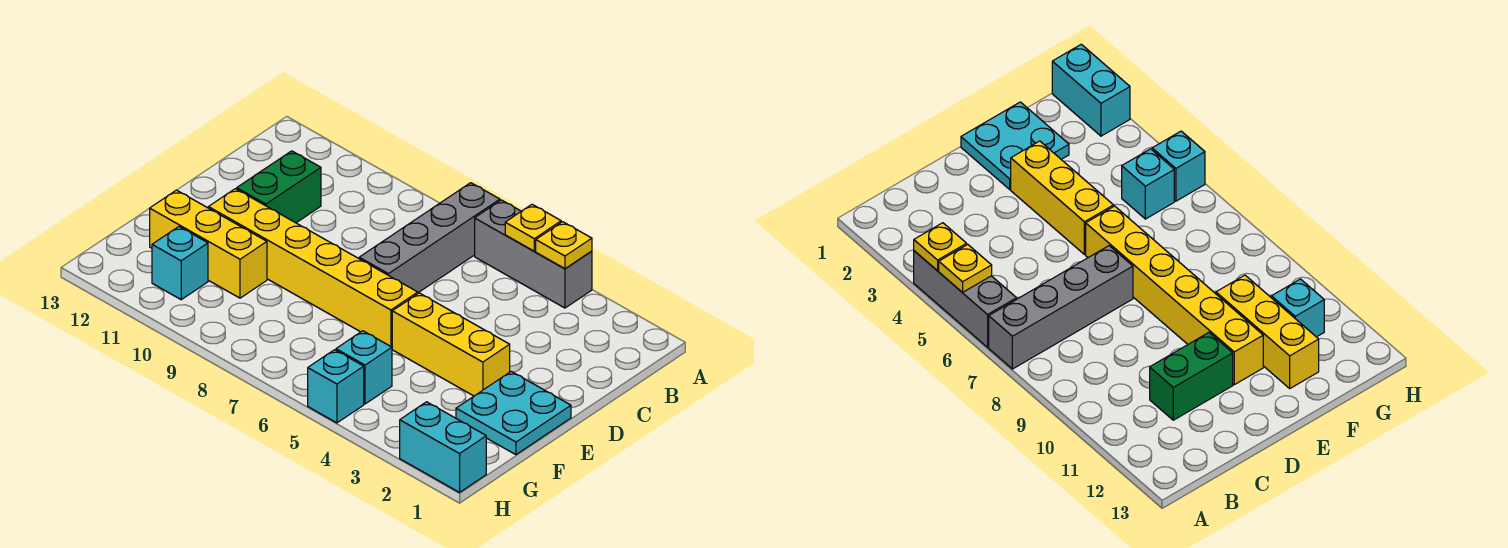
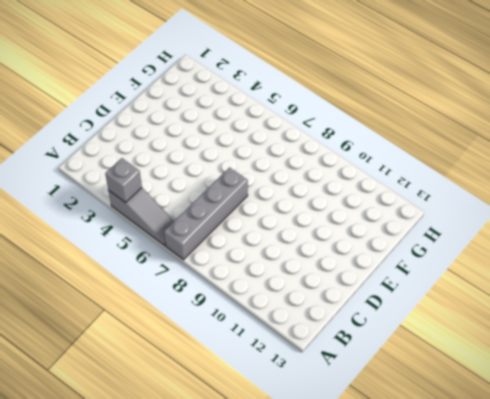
grey 1x3 slope [108,188,174,246] -> grey 1x3 brick [475,200,592,308]
grey 1x1 brick [105,158,142,203] -> yellow 1x1 plate [536,222,592,269]
none -> green 1x2 brick [237,151,321,223]
none -> cyan 2x2 plate [456,371,571,455]
none -> yellow 1x3 brick [392,293,510,396]

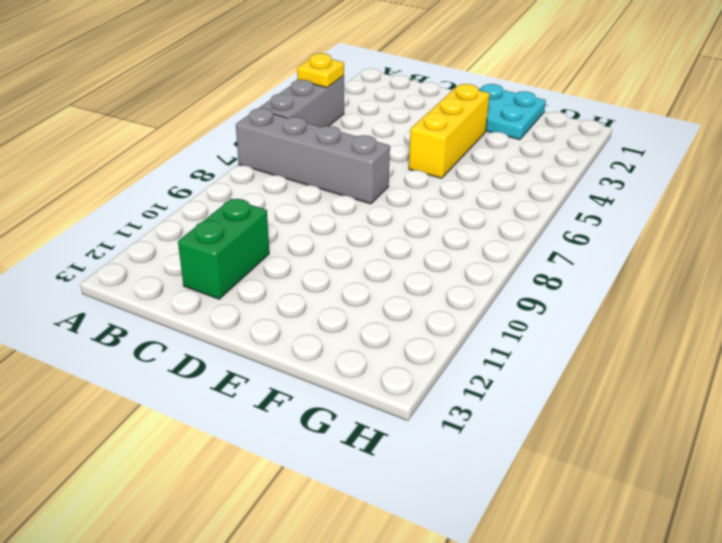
green 1x2 brick [178,199,269,299] -> green 1x2 brick turned to [237,151,321,223]
none -> yellow 1x6 brick [208,189,418,347]
none -> yellow 1x3 brick [150,190,267,298]
none -> cyan 1x1 brick [336,331,392,404]

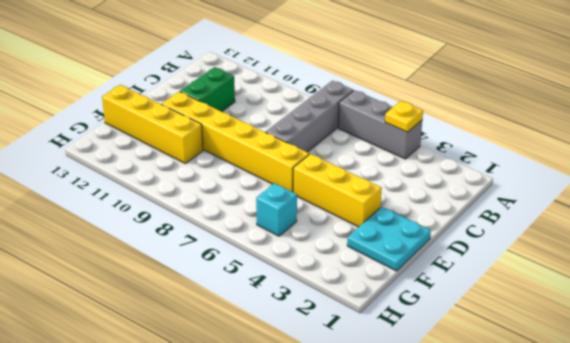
yellow 1x4 brick [102,85,203,163] -> yellow 1x3 brick [150,190,267,298]
none -> cyan 1x1 brick [152,227,208,300]
none -> cyan 1x2 brick [400,402,486,492]
none -> cyan 1x1 brick [308,350,364,423]

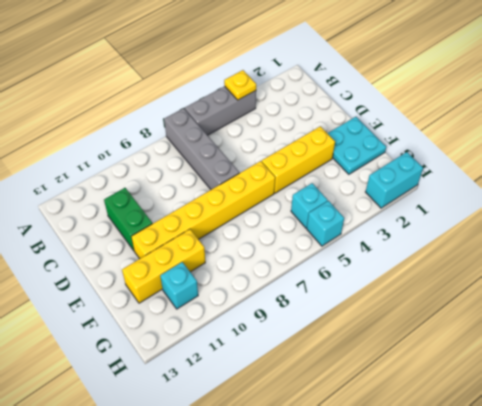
none -> yellow 1x1 plate [505,204,561,251]

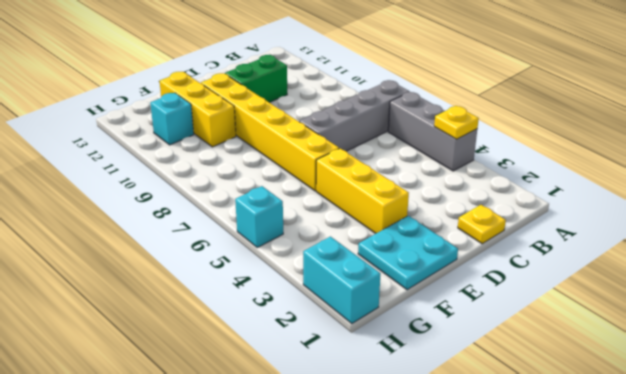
yellow 1x1 plate [458,205,506,244] -> yellow 1x1 plate moved to [505,204,561,251]
none -> cyan 1x1 brick [336,331,392,404]

